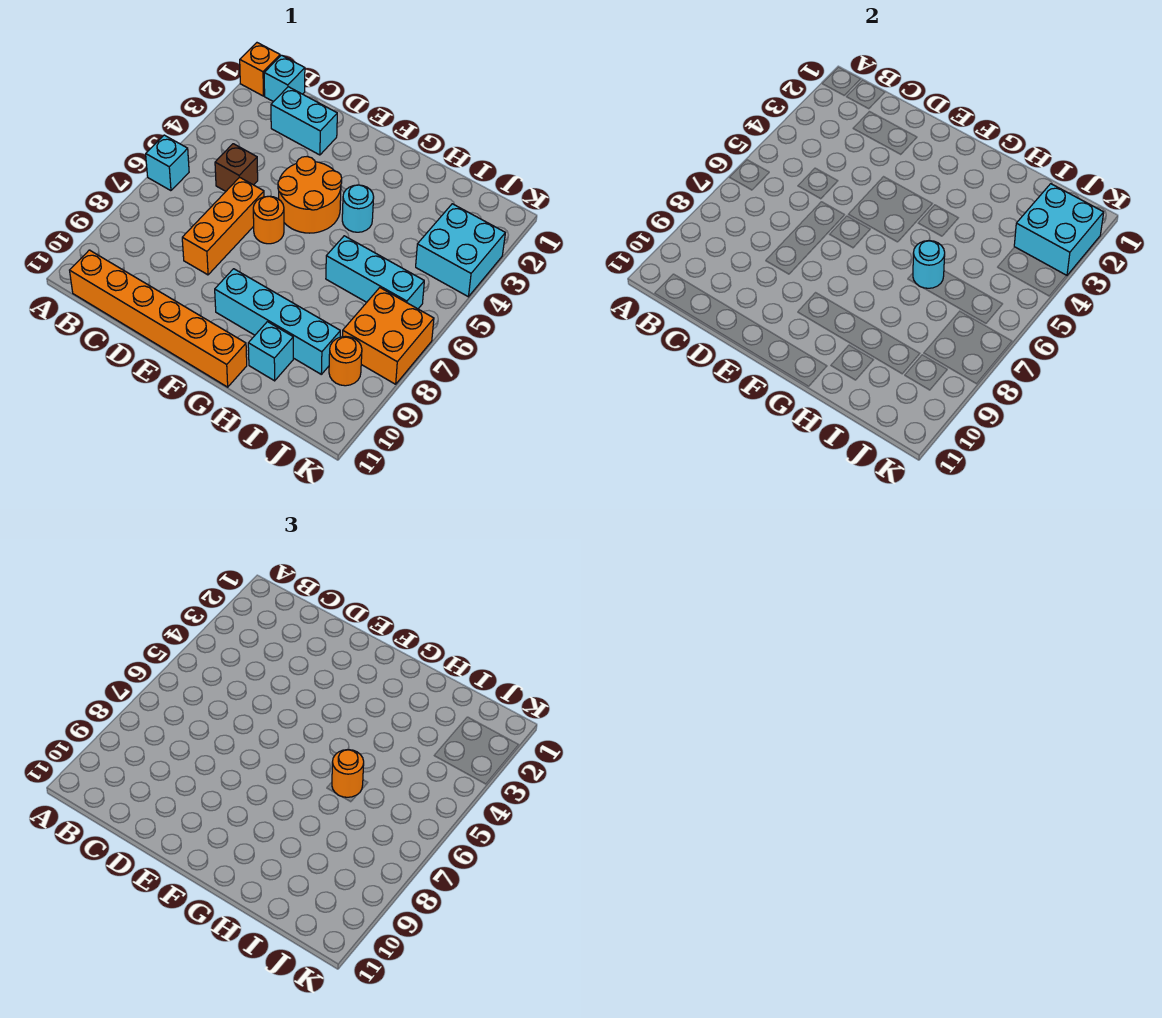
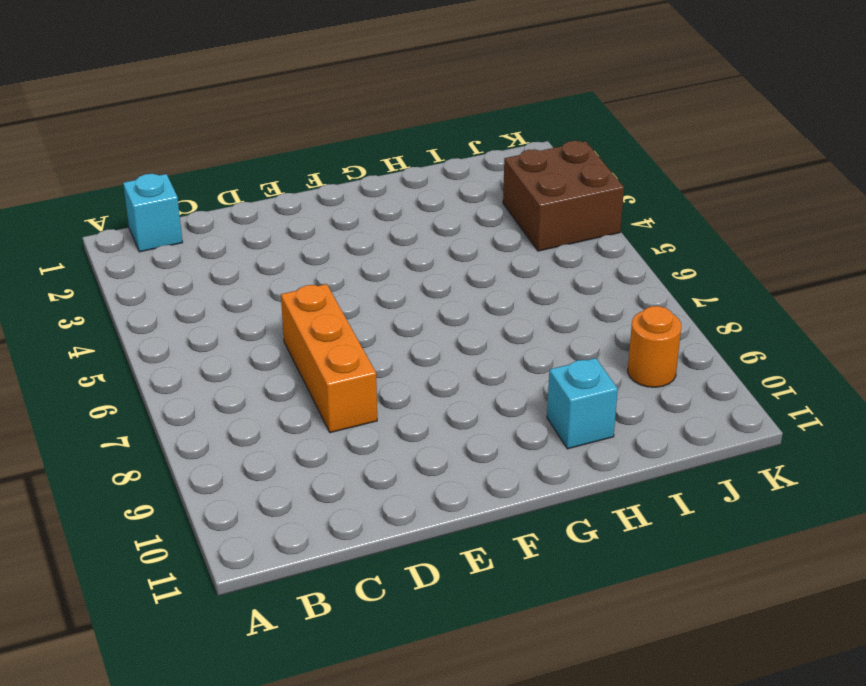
brown 2x2 brick [503,141,624,251] -> cyan 2x2 brick [416,204,505,297]
none -> orange 1x1 brick [240,43,280,96]
none -> cyan 1x1 brick [146,135,189,191]
none -> orange 1x6 brick [70,250,247,387]

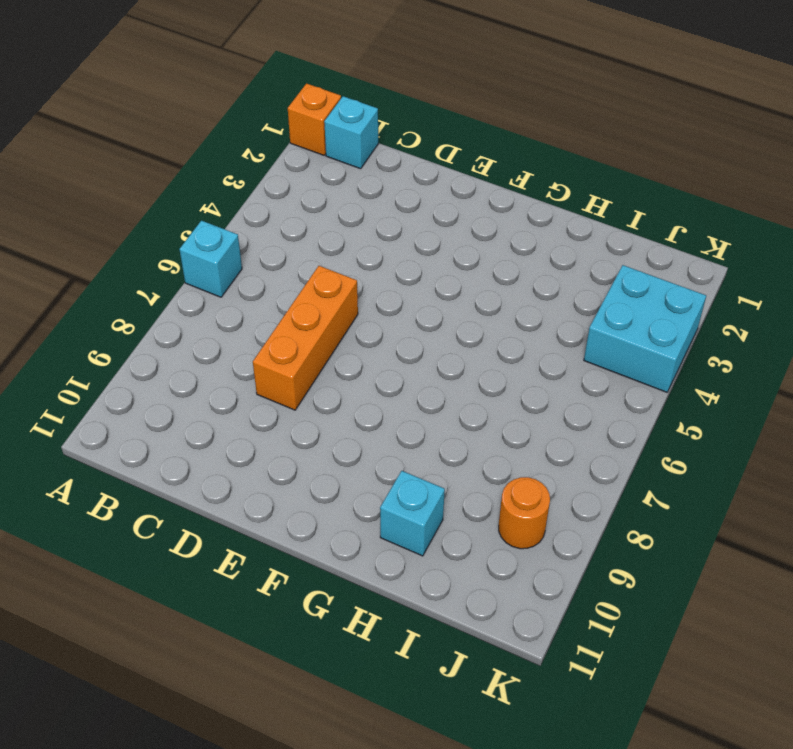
none -> orange 1x6 brick [70,250,247,387]
none -> cyan 1x2 brick [271,87,337,155]
none -> brown 1x1 brick [215,144,258,191]

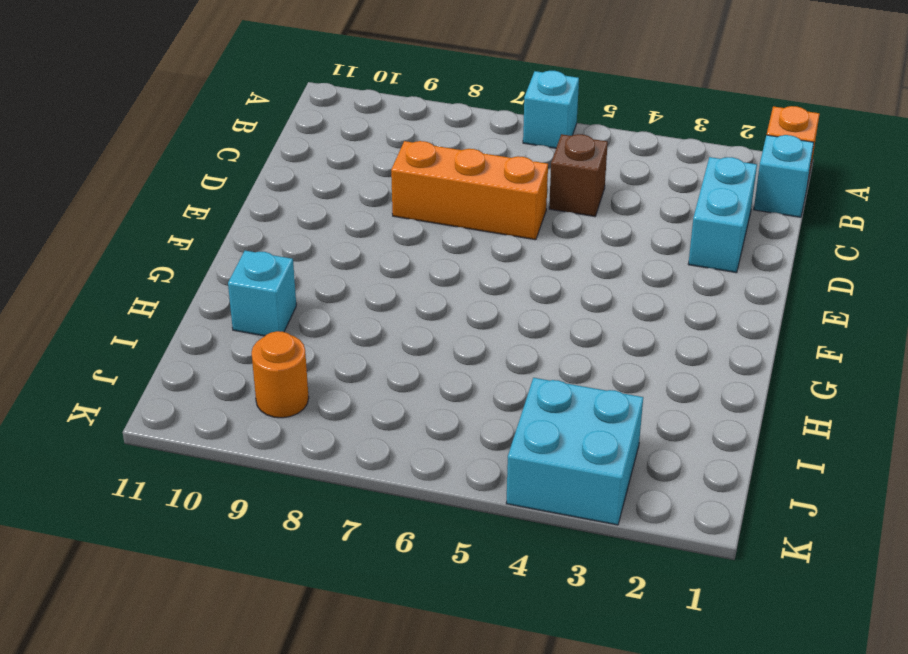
none -> orange 1x6 brick [70,250,247,387]
none -> orange 2x2 round brick [278,157,342,233]
none -> orange 1x1 round brick [253,196,284,244]

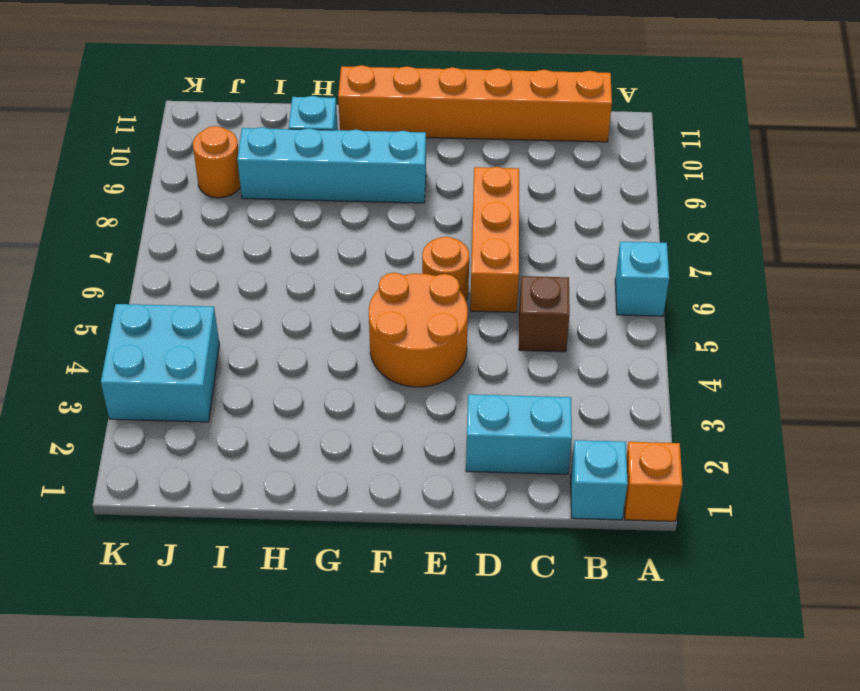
none -> cyan 1x1 round brick [342,185,374,232]
none -> cyan 1x3 brick [326,236,424,309]
none -> orange 2x2 brick [342,288,434,384]

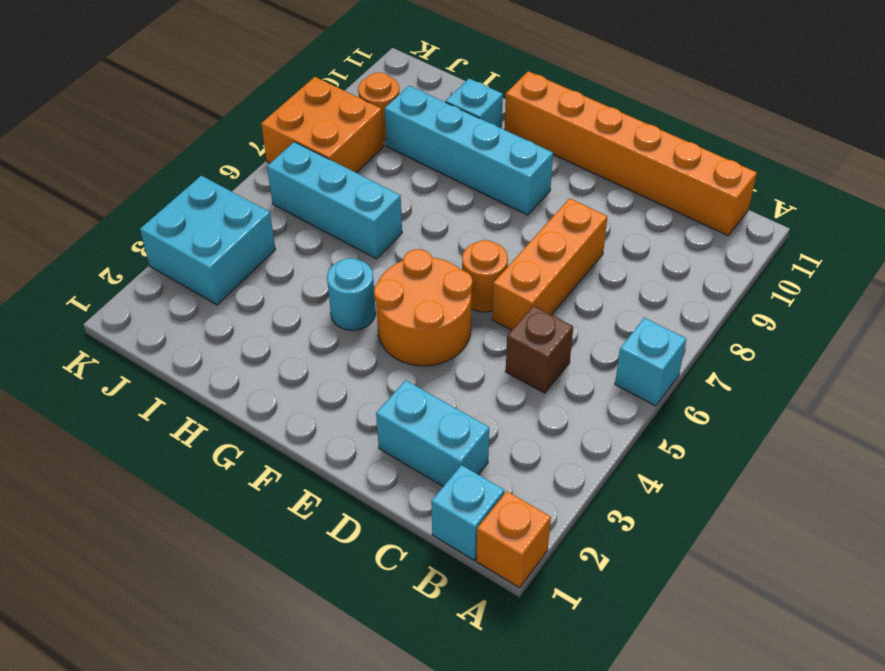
none -> cyan 1x1 round brick [913,241,945,288]
none -> cyan 2x2 brick [1014,184,1104,276]
none -> orange 1x1 round brick [332,750,364,797]

